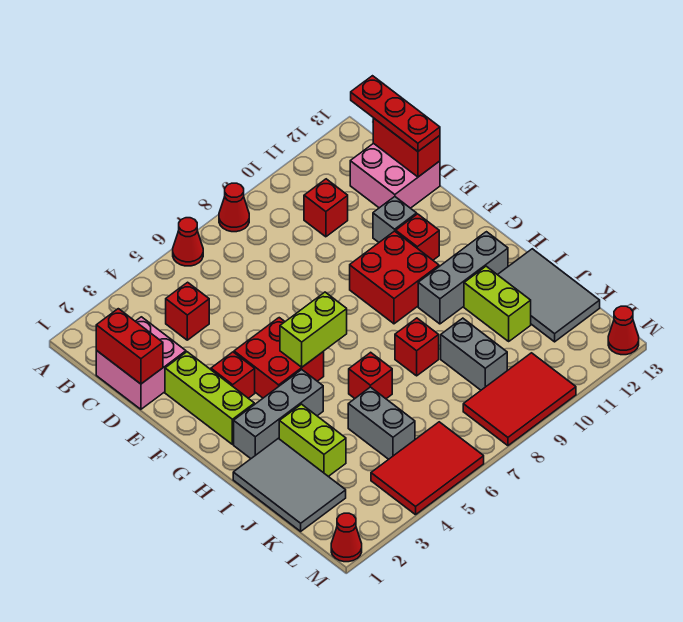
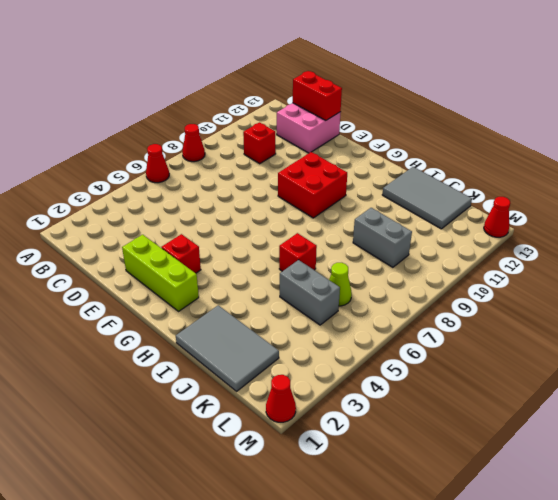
lime 1x1 cone [329,263,352,306] -> none
none -> pink 2x2 brick [96,317,186,409]
none -> red 1x1 brick [166,282,209,340]
none -> grey 1x1 brick [373,197,417,242]
none -> red 2x2 brick [234,318,324,398]

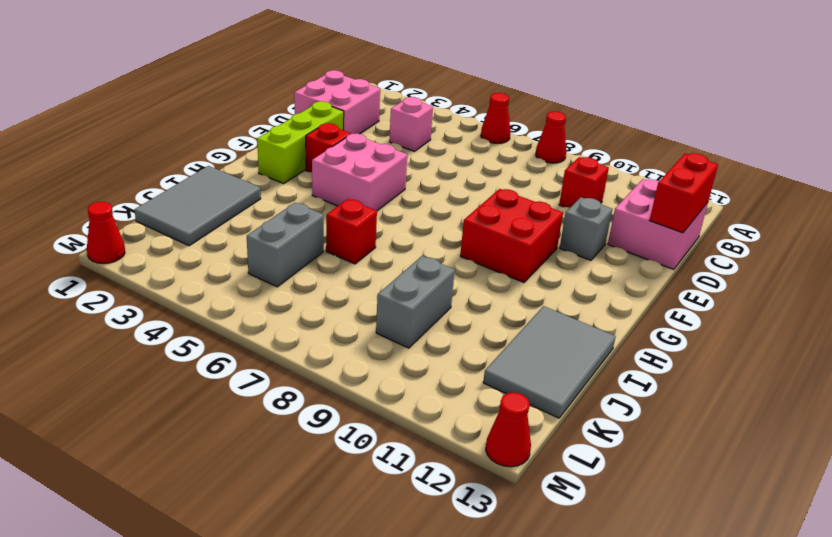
pink 1x1 brick [389,97,433,151] -> red 1x1 brick [166,282,209,340]
pink 2x2 brick [312,134,407,211] -> red 2x2 brick [234,318,324,398]
none -> red 1x1 brick [396,214,439,260]
none -> grey 1x3 brick [234,370,323,459]
none -> grey 1x3 brick [418,232,508,324]
none -> lime 1x2 brick [279,404,346,476]

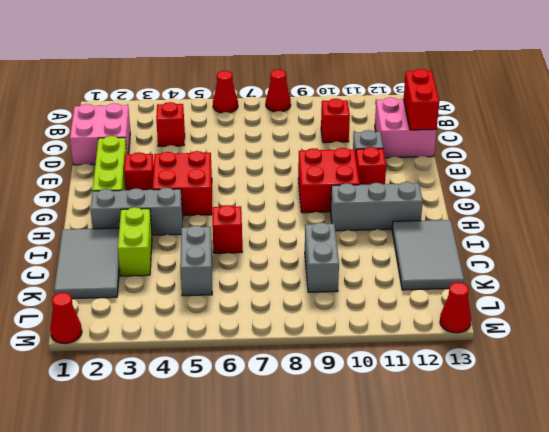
none -> red 1x1 brick [395,318,439,376]
none -> lime 1x2 brick [464,266,531,341]
none -> red 2x3 tile [371,422,484,515]
none -> red 2x3 tile [463,353,576,446]

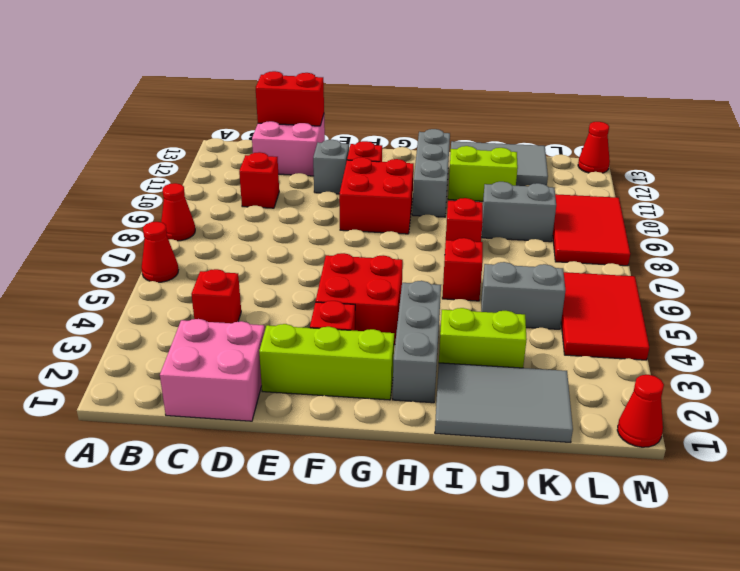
none -> red 1x2 brick [96,309,163,384]
none -> lime 1x2 brick [280,292,347,367]
none -> red 1x3 plate [351,76,440,151]

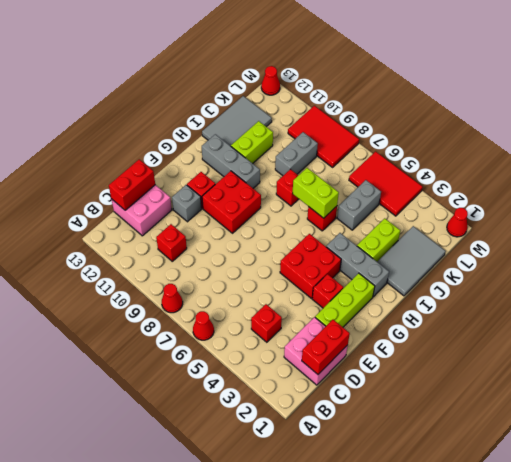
lime 1x2 brick [293,168,339,218] -> lime 1x2 brick moved to [280,292,347,367]
none -> red 1x3 plate [351,76,440,151]

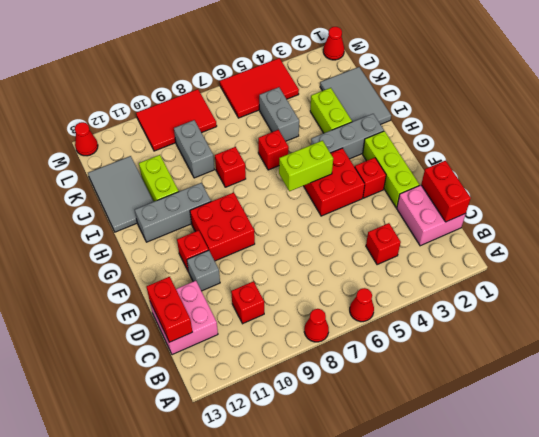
none -> red 1x3 plate [351,76,440,151]

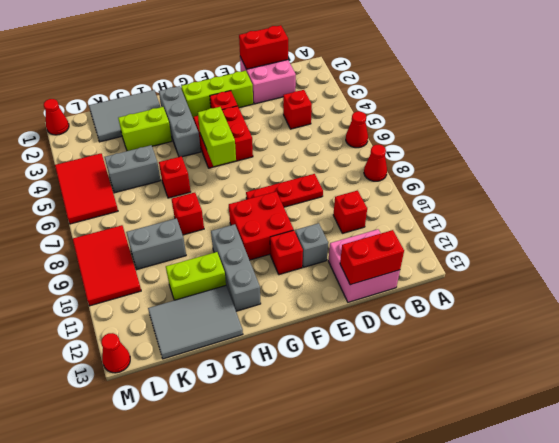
red 1x3 plate [246,174,323,207] -> red 1x3 plate moved to [351,76,440,151]

